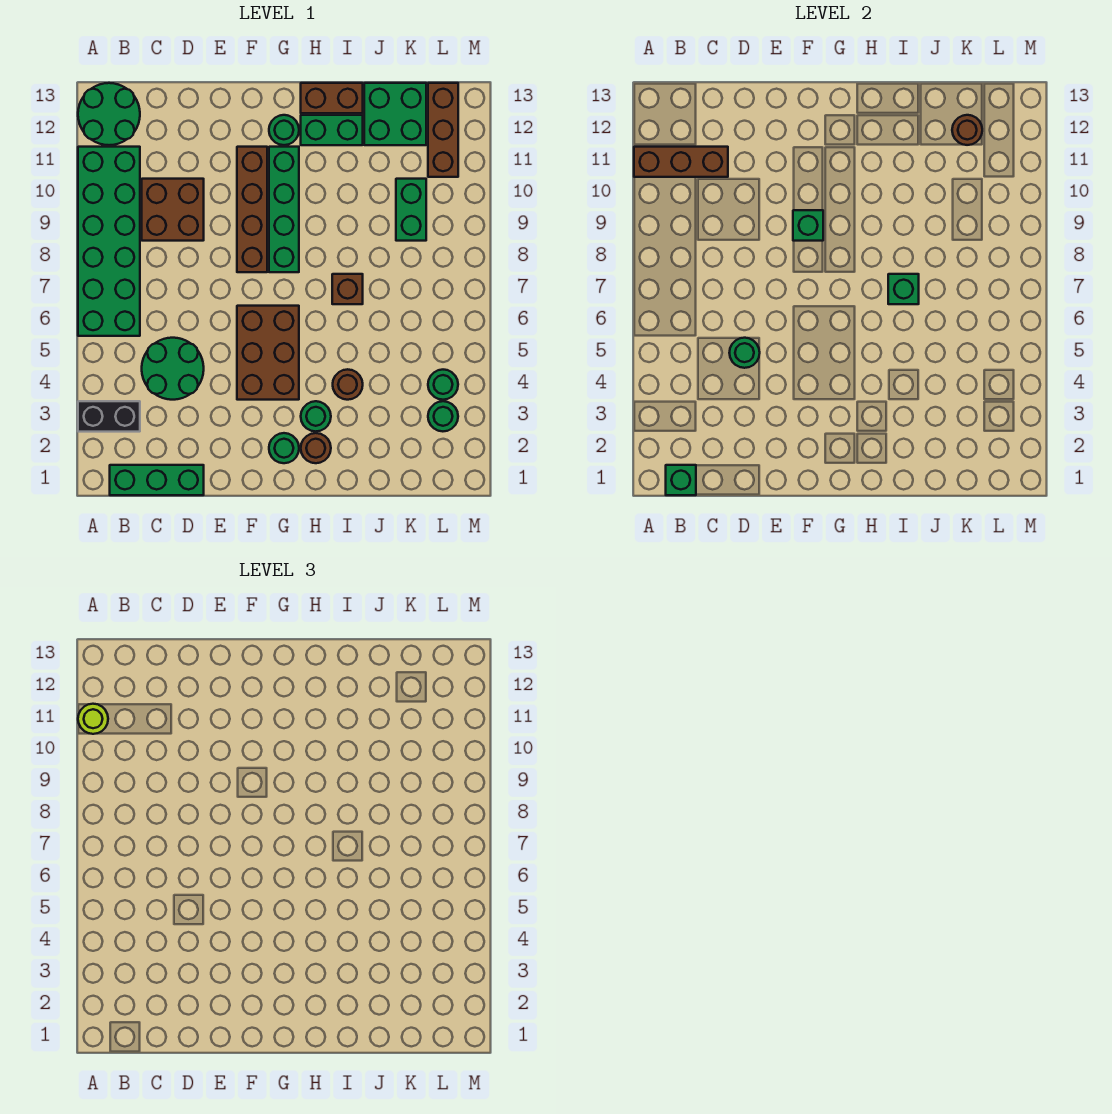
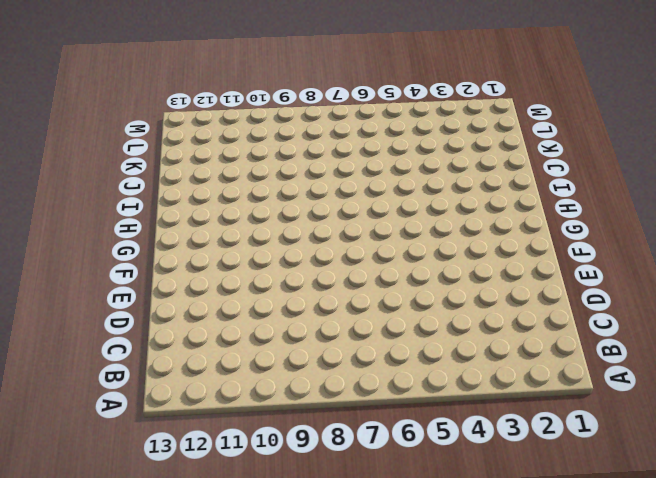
none -> black 1x2 brick [78,401,140,432]
none -> green 2x6 brick [78,147,140,336]
none -> green 2x2 round brick [78,83,140,145]

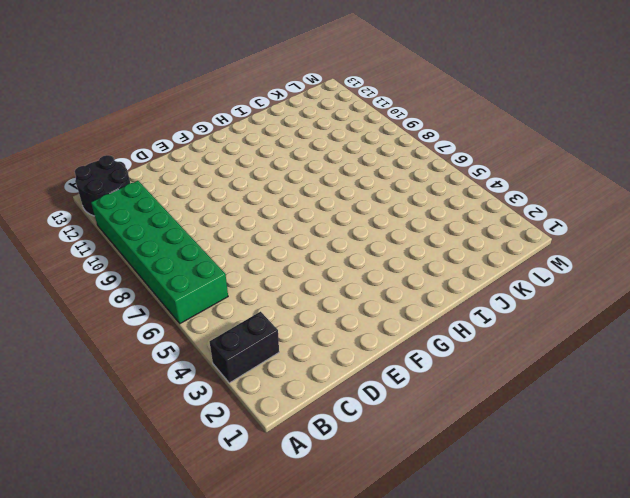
black 2x2 round brick [75,155,130,216] -> green 2x2 round brick [78,83,140,145]
none -> green 1x3 brick [110,465,204,495]
none -> green 2x2 round brick [142,338,204,400]
none -> brown 2x2 brick [142,179,204,241]

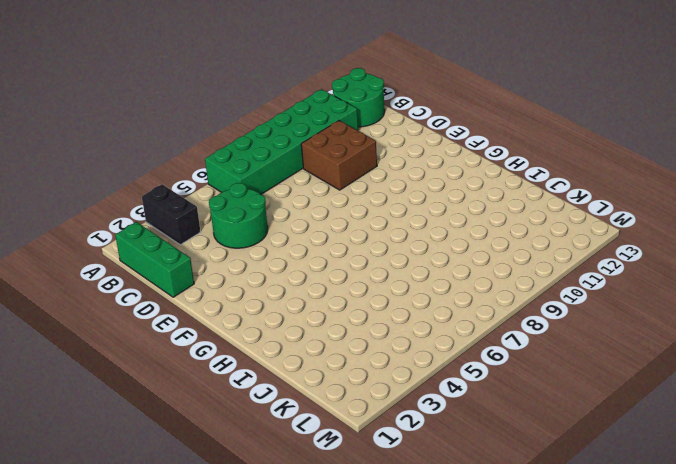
none -> brown 2x3 brick [237,306,299,400]
none -> brown 1x4 brick [237,147,267,272]
none -> green 1x1 round brick [269,433,299,463]

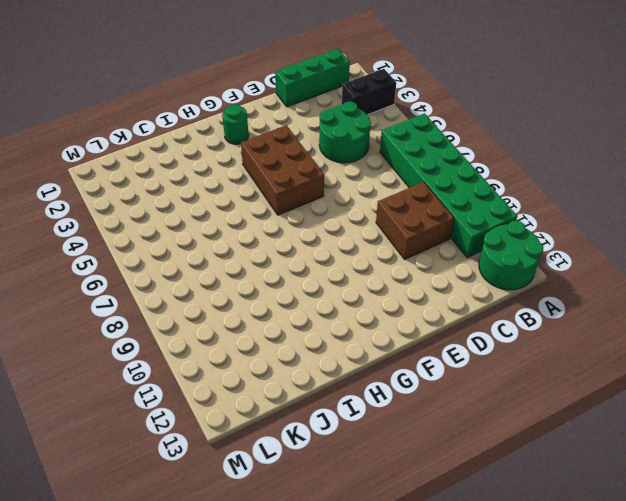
none -> brown 1x4 brick [237,147,267,272]
none -> green 1x4 brick [269,147,299,272]
none -> green 1x1 round brick [269,115,299,145]

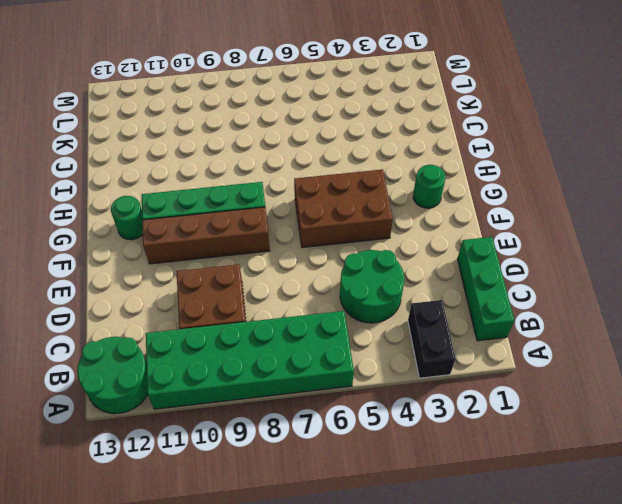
none -> brown 1x1 round brick [301,433,331,463]
none -> green 1x1 round brick [301,401,331,432]
none -> green 1x2 brick [301,115,363,145]

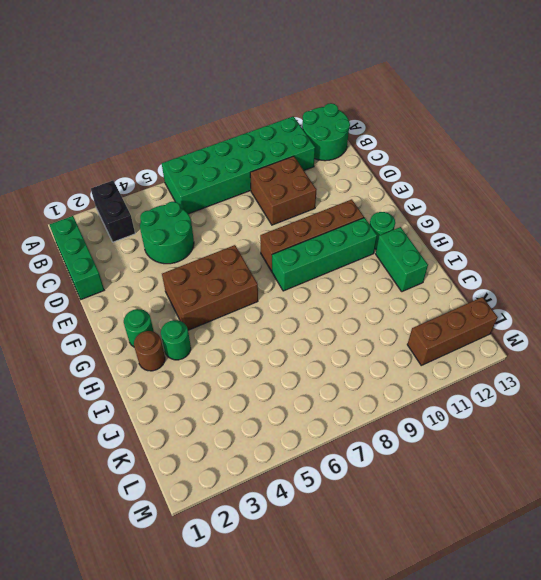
none -> brown 1x2 brick [301,83,363,113]
none -> brown 1x1 round brick [333,369,363,400]
none -> brown 1x1 brick [332,274,363,304]

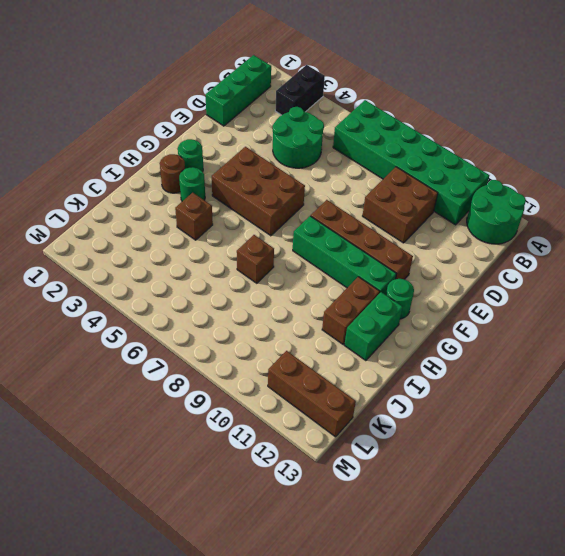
brown 1x2 brick [322,277,380,344] -> brown 1x2 brick moved to [301,83,363,113]
brown 1x1 brick [175,193,213,240] -> brown 1x1 round brick [333,369,363,400]
none -> green 2x2 brick [364,83,426,145]
none -> green 1x2 brick [396,179,426,241]
none -> green 1x1 round brick [428,401,458,431]

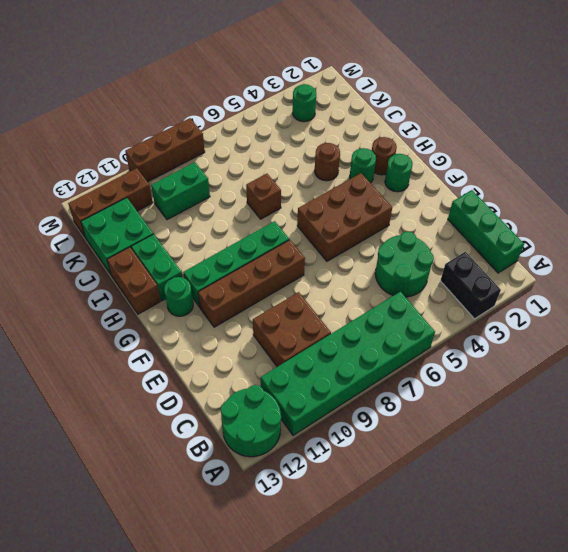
brown 1x3 brick [125,118,205,182] -> brown 1x3 brick turned to [634,147,728,177]
none -> green 1x1 round brick [428,370,458,400]
none -> green 1x1 brick [666,465,696,495]
none -> green 1x1 round brick [729,338,760,368]

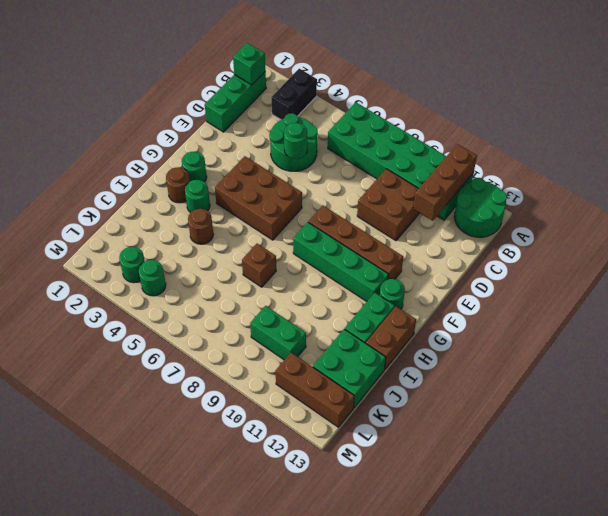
none -> green 1x1 brick [793,210,823,241]
none -> green 1x1 brick [888,274,919,304]
none -> brown 1x1 round brick [952,115,982,145]

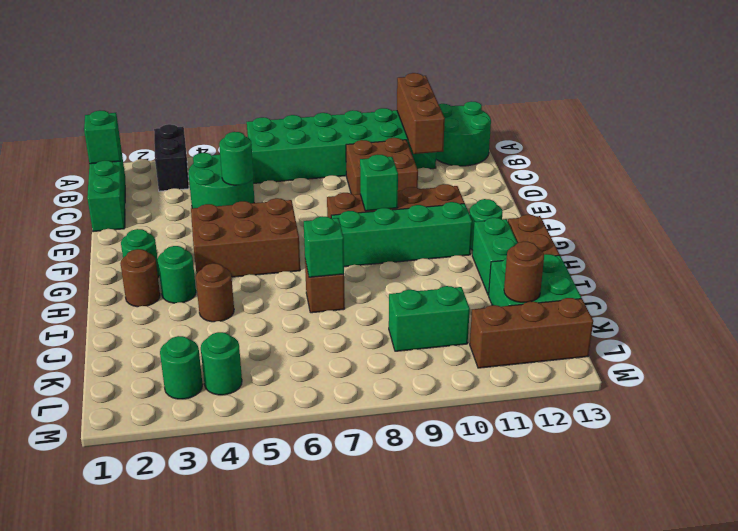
none -> lime 1x1 round brick [78,704,108,734]

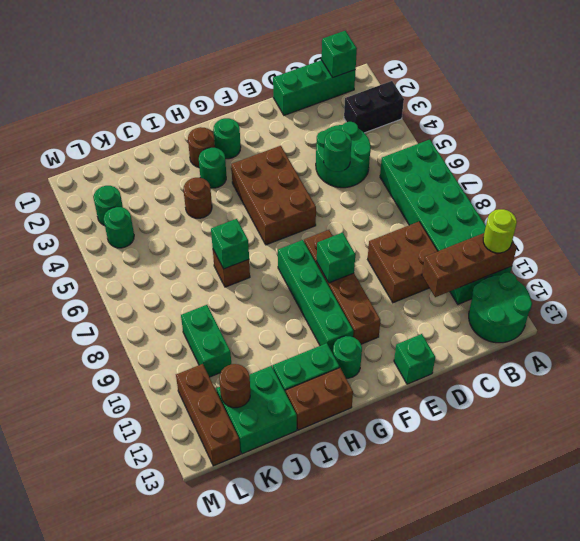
green 1x1 brick [394,334,435,384] -> none

